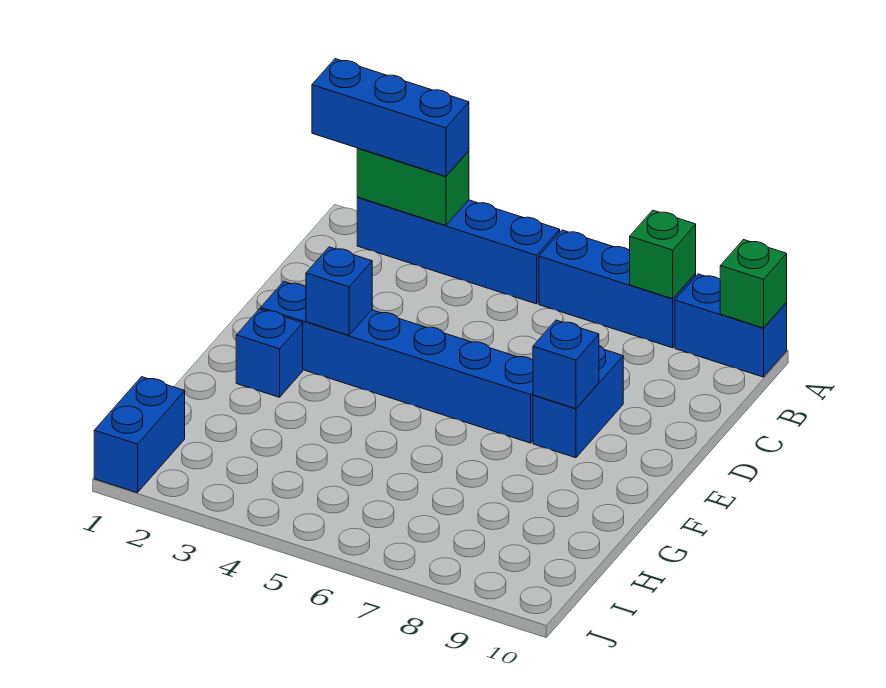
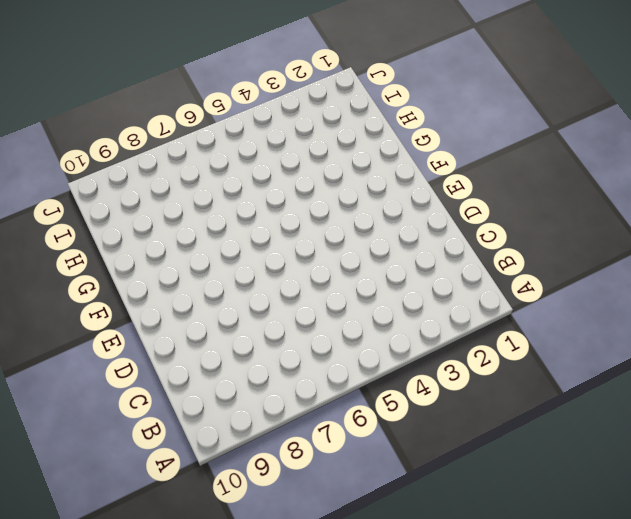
none -> blue 1x4 brick [357,197,560,304]
none -> blue 1x3 brick [539,230,696,348]
none -> blue 1x2 brick [675,274,787,377]

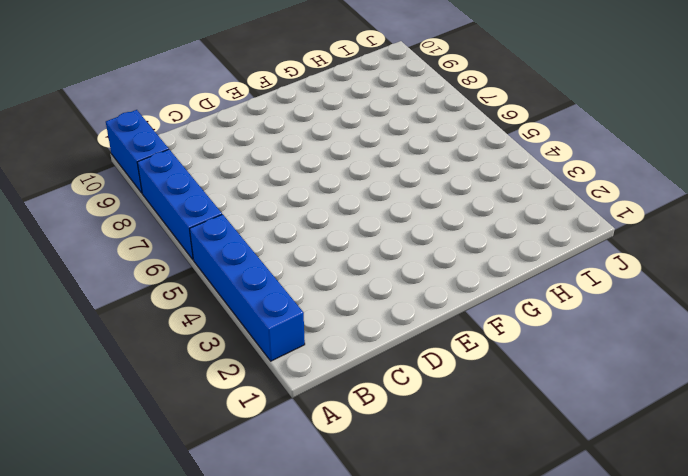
none -> blue 1x2 brick [533,346,623,458]
none -> blue 1x6 brick [261,281,533,443]
none -> blue 1x1 brick [236,309,303,397]

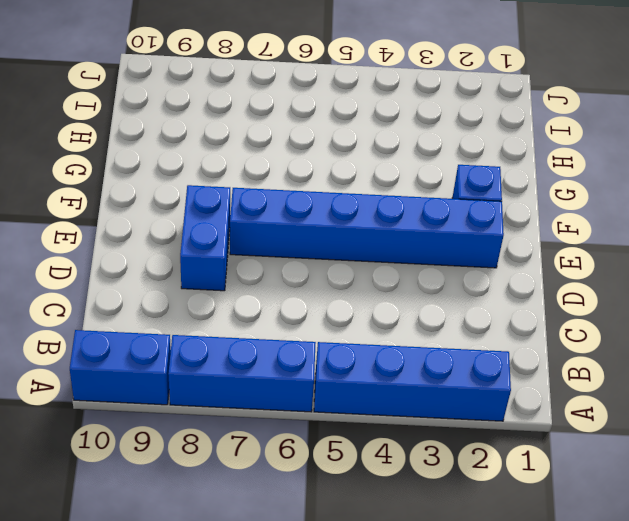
none -> blue 1x2 brick [94,377,185,493]
none -> green 1x2 brick [357,148,469,226]
none -> green 1x1 brick [630,210,696,299]

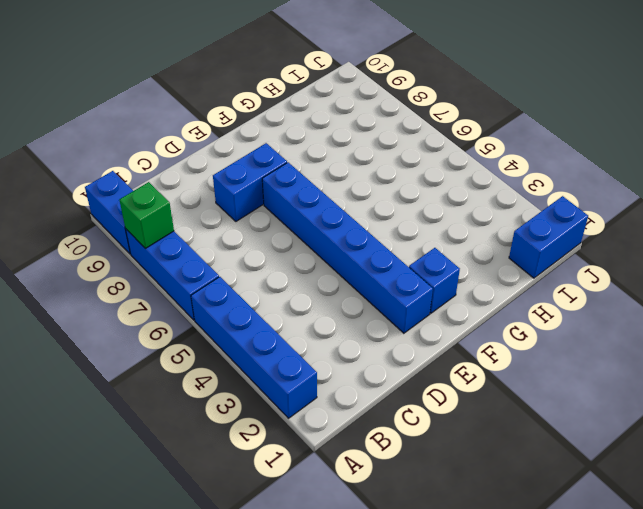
none -> green 1x2 brick [357,148,469,226]
none -> green 1x1 brick [720,240,787,328]
none -> blue 1x1 brick [306,247,372,335]

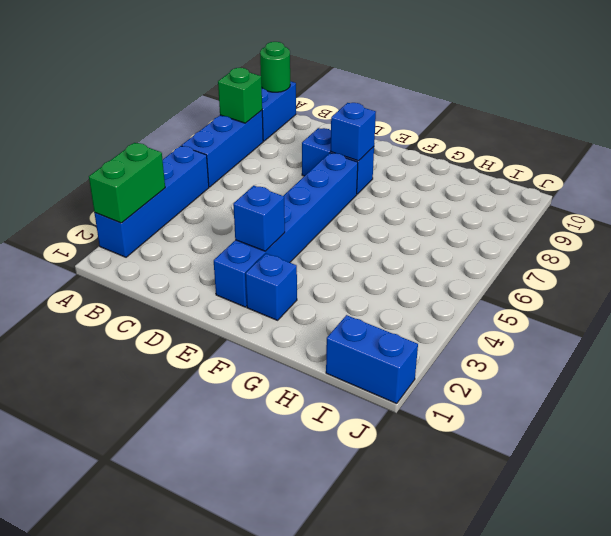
green 1x1 round brick [260,42,290,92] -> green 1x1 brick [720,240,787,328]
none -> blue 1x3 brick [312,59,469,176]

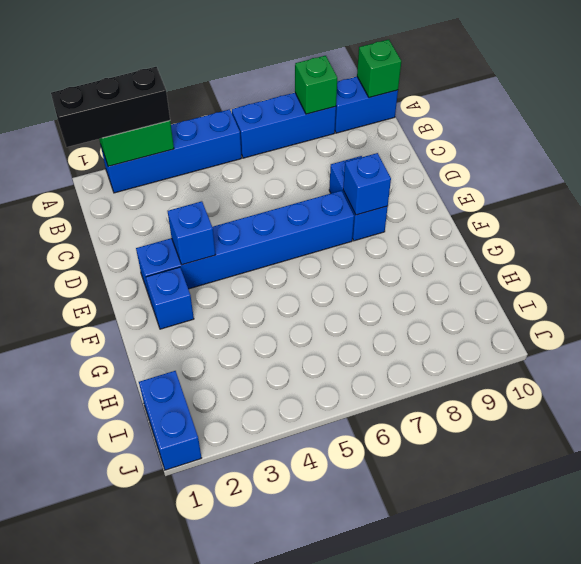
black 1x3 brick [51,67,170,147] -> blue 1x3 brick [312,59,469,176]

